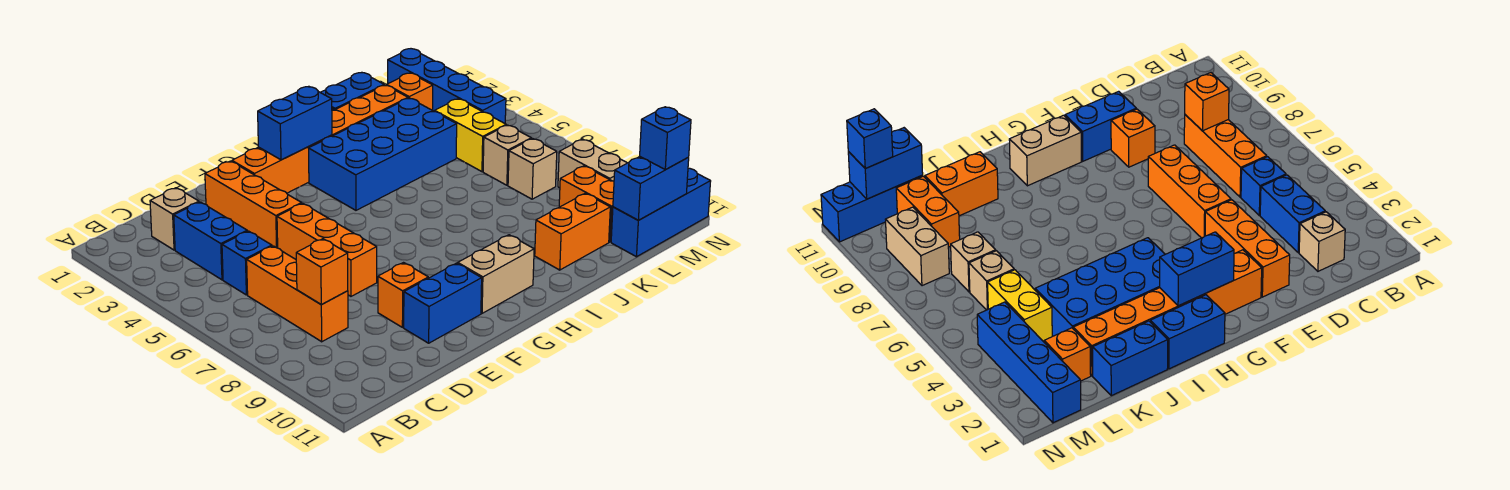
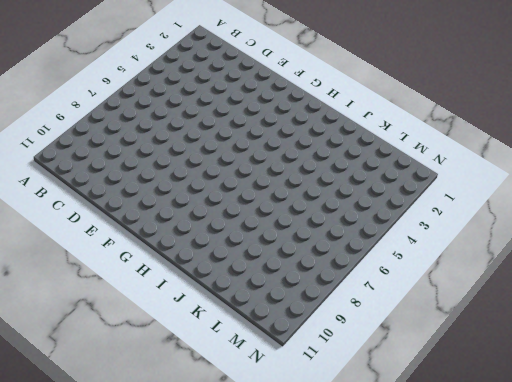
none -> tan 1x1 brick [150,188,199,250]
none -> blue 1x2 brick [174,202,247,280]
none -> blue 1x1 brick [222,231,272,295]

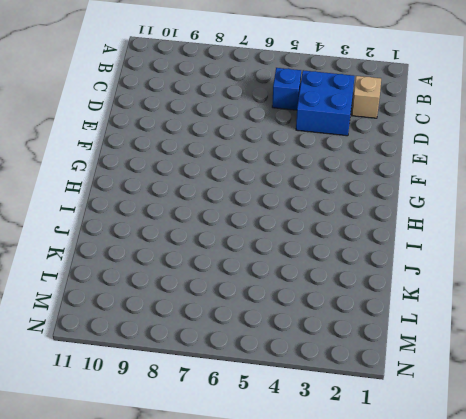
blue 2x2 brick [296,70,355,136] -> blue 1x2 brick [174,202,247,280]
none -> orange 1x3 brick [247,246,348,342]
none -> orange 1x3 brick [205,161,302,248]
none -> orange 1x3 brick [277,203,377,296]

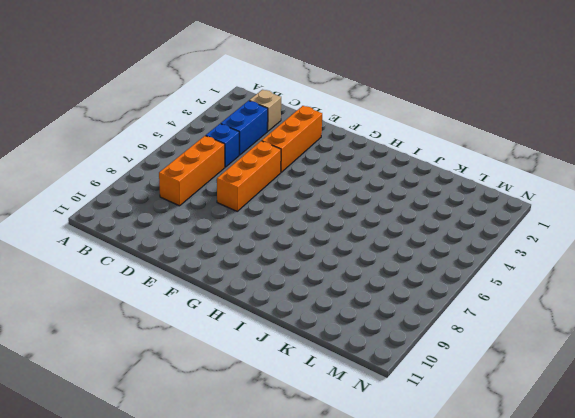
none -> orange 1x1 brick [378,263,428,327]
none -> blue 1x2 brick [404,263,482,343]
none -> orange 1x6 brick [232,85,408,193]

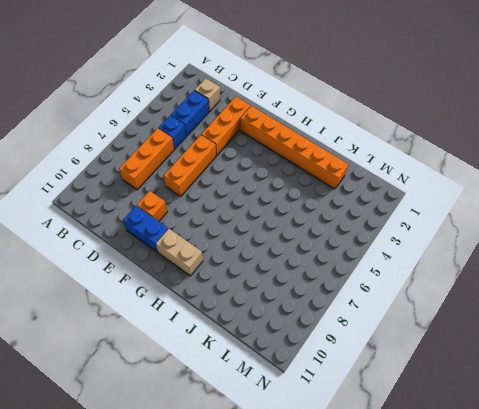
none -> blue 1x2 brick [1150,295,1225,369]
none -> blue 2x4 brick [308,98,457,210]
none -> blue 1x2 brick [320,73,384,110]

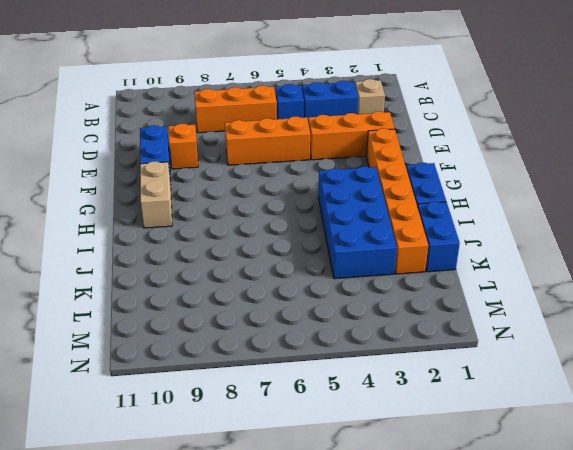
none -> orange 1x2 brick [535,193,610,270]
none -> orange 1x1 brick [387,73,433,110]
none -> yellow 1x2 brick [435,99,506,172]

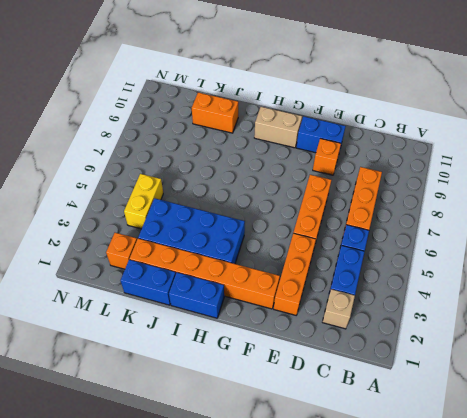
none -> tan 1x1 brick [483,125,531,185]
none -> tan 1x1 brick [508,139,557,199]
none -> orange 1x2 brick [559,166,614,242]

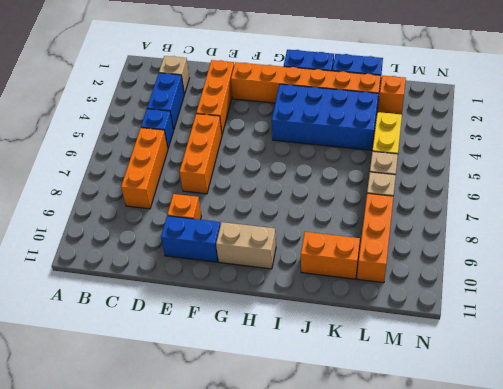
orange 1x3 brick [357,193,393,283] -> orange 1x2 brick [559,166,614,242]
none -> blue 1x3 brick [611,168,711,257]
none -> blue 1x4 brick [388,49,506,123]
none -> tan 1x2 brick [558,139,627,188]

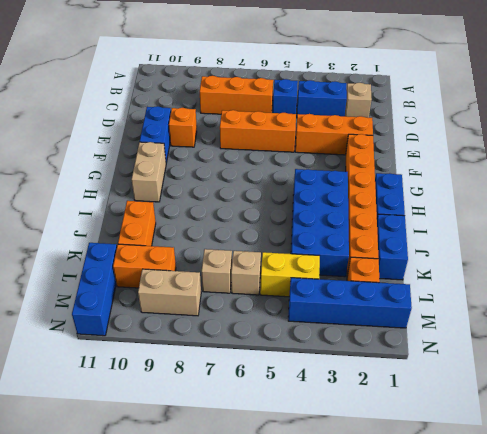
none -> orange 1x1 brick [296,239,348,305]
none -> blue 1x2 brick [258,87,332,160]
none -> blue 1x2 brick [613,157,689,220]

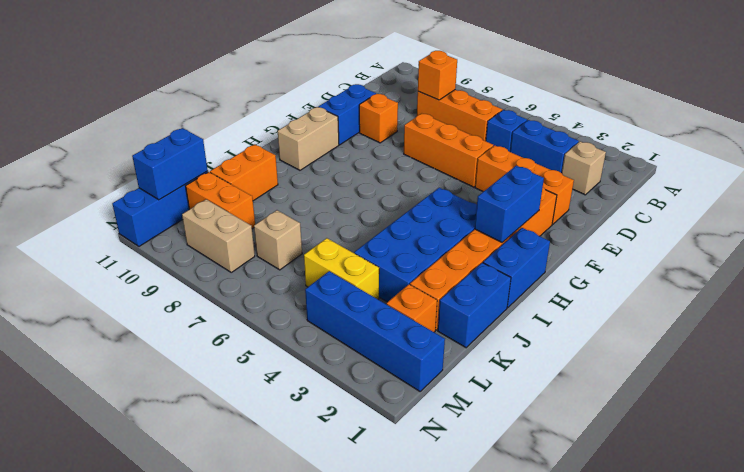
none -> tan 1x1 brick [483,125,531,185]
none -> blue 1x1 brick [640,107,691,170]

